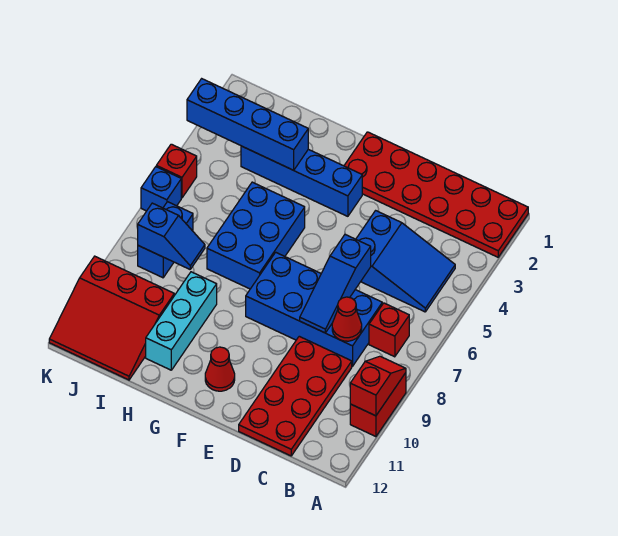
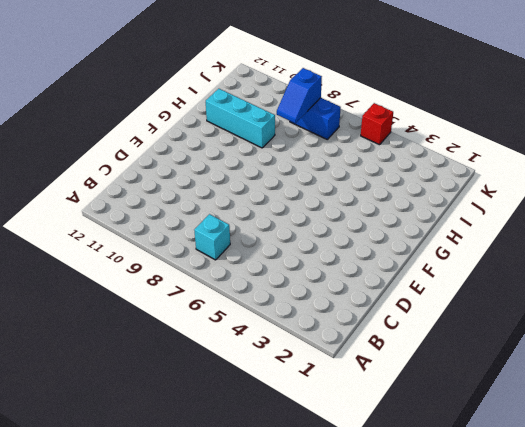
cyan 1x1 brick [194,214,230,260] -> red 1x1 brick [369,303,409,357]
none -> red 2x6 plate [344,132,528,257]
none -> red 1x2 brick [350,373,406,437]
none -> blue 2x3 slope [356,211,455,312]

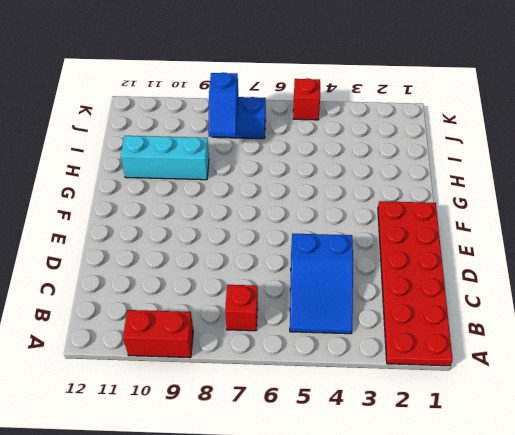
none -> blue 2x4 brick [246,252,382,366]
none -> red 2x4 plate [239,336,352,456]
none -> blue 1x4 brick [241,146,362,216]

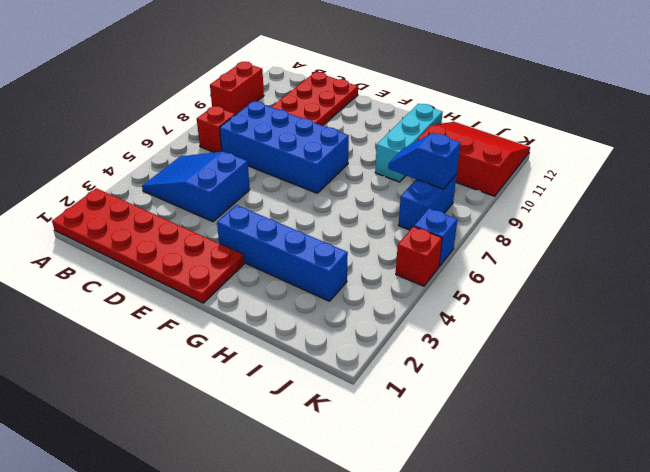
none -> red 1x1 cone [205,347,235,391]
none -> blue 2x3 brick [207,182,305,289]
none -> red 1x2 slope [350,356,406,416]

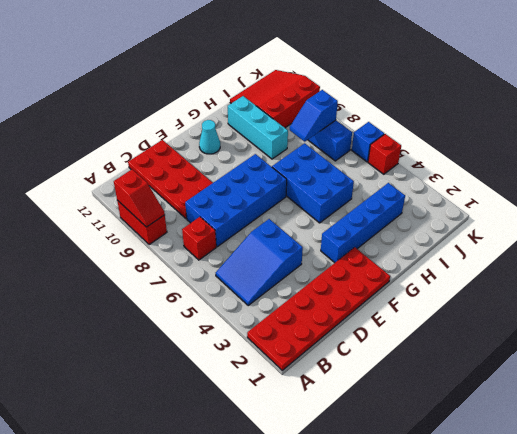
cyan 1x1 cone [199,120,220,154] -> red 1x1 cone [205,347,235,391]
none -> red 1x1 cone [332,297,362,341]
none -> blue 1x3 slope [300,234,371,333]
none -> blue 1x4 brick [187,79,308,170]

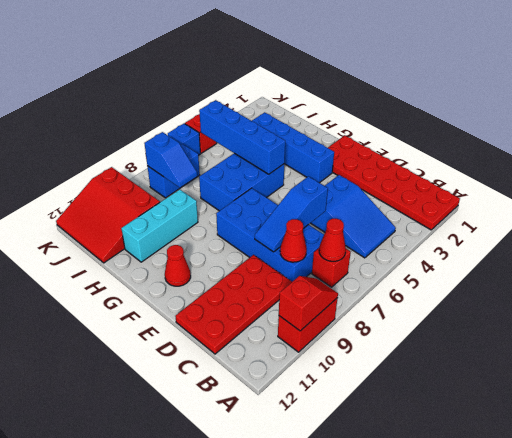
red 1x1 cone [319,219,346,261] -> none
blue 1x4 brick [199,100,285,174] -> blue 1x4 brick moved to [187,79,308,170]

